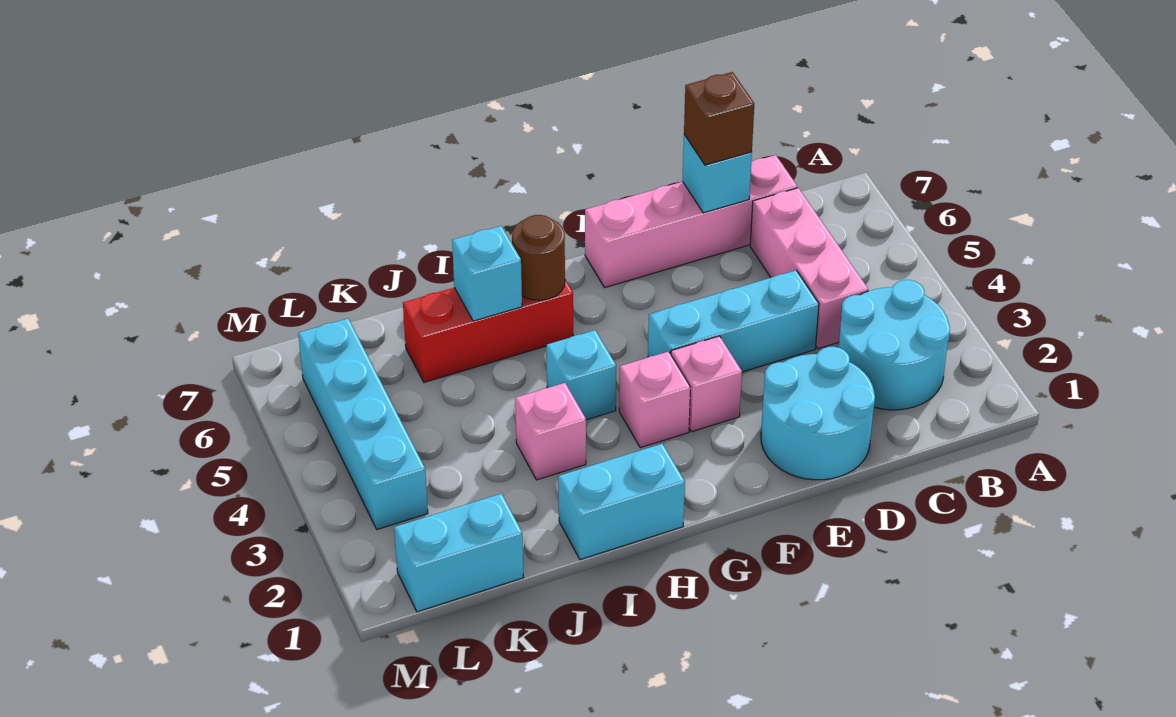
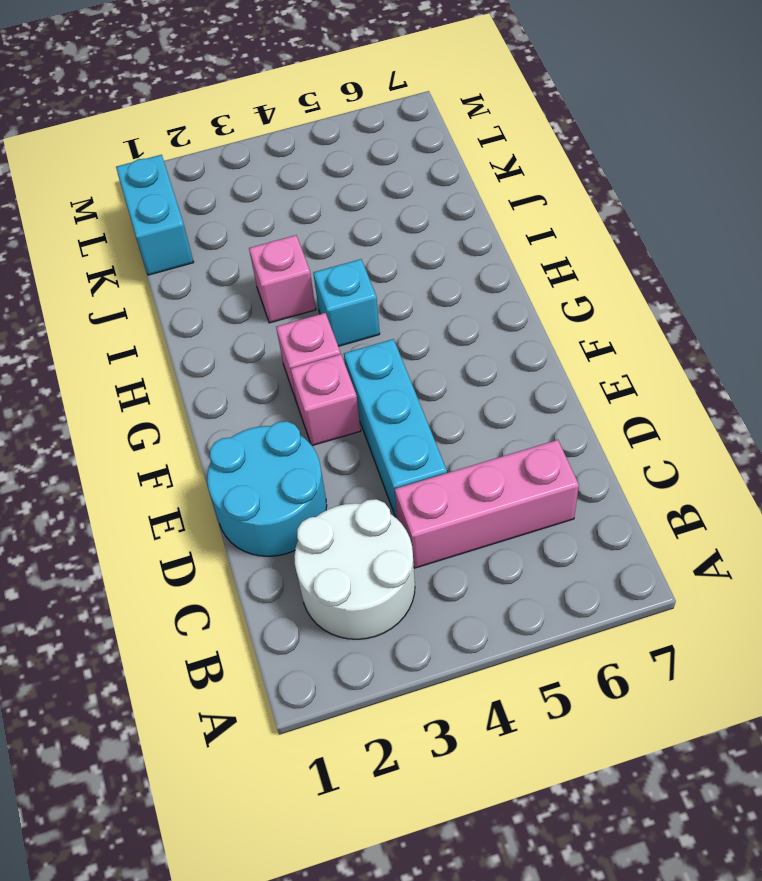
white 2x2 round brick [294,499,415,639] -> cyan 2x2 round brick [839,280,950,410]
none -> pink 1x4 brick [585,155,797,288]
none -> cyan 1x2 brick [558,444,685,560]
none -> red 1x3 brick [403,279,573,382]

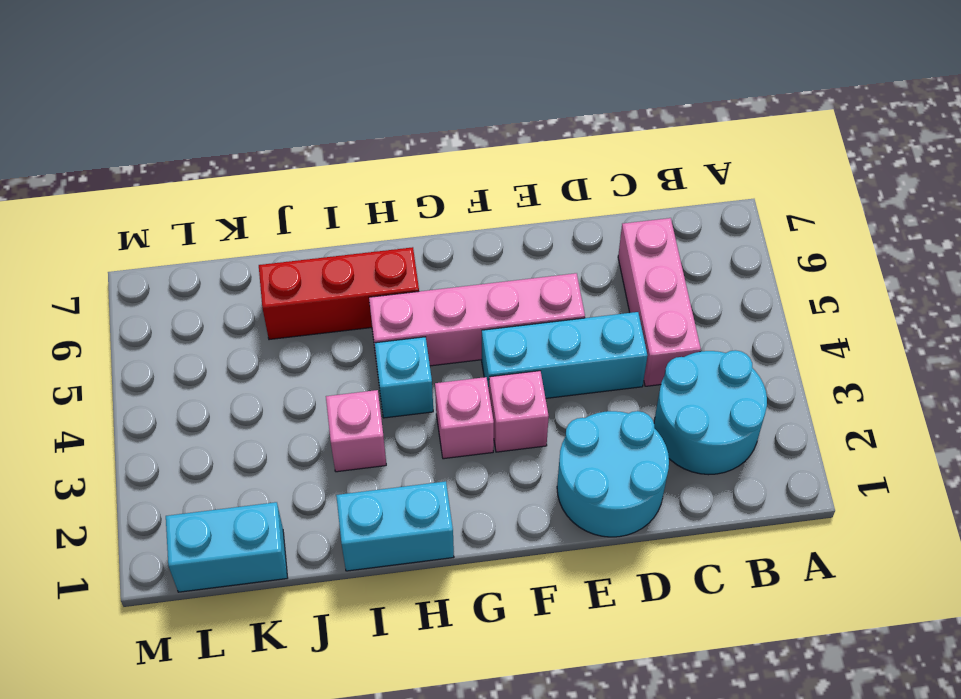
pink 1x4 brick [369,273,585,366] -> pink 1x4 brick moved to [585,155,797,288]
none -> cyan 1x4 brick [298,318,428,529]
none -> cyan 1x1 brick [682,135,752,213]
none -> brown 1x1 round brick [512,215,565,300]

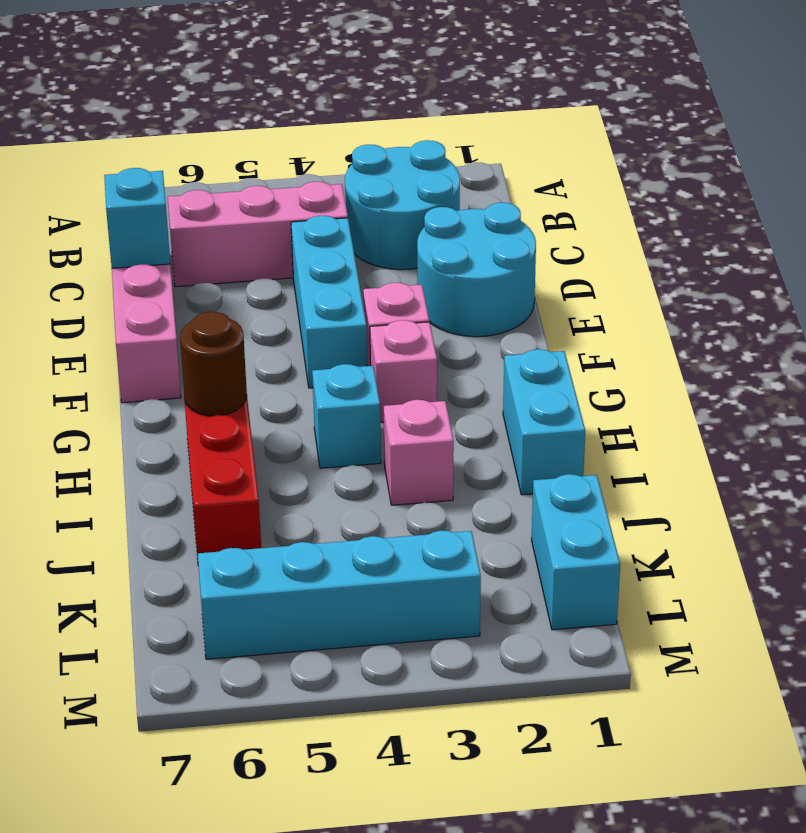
none -> cyan 1x1 brick [452,226,522,321]
none -> brown 1x1 brick [684,72,754,165]

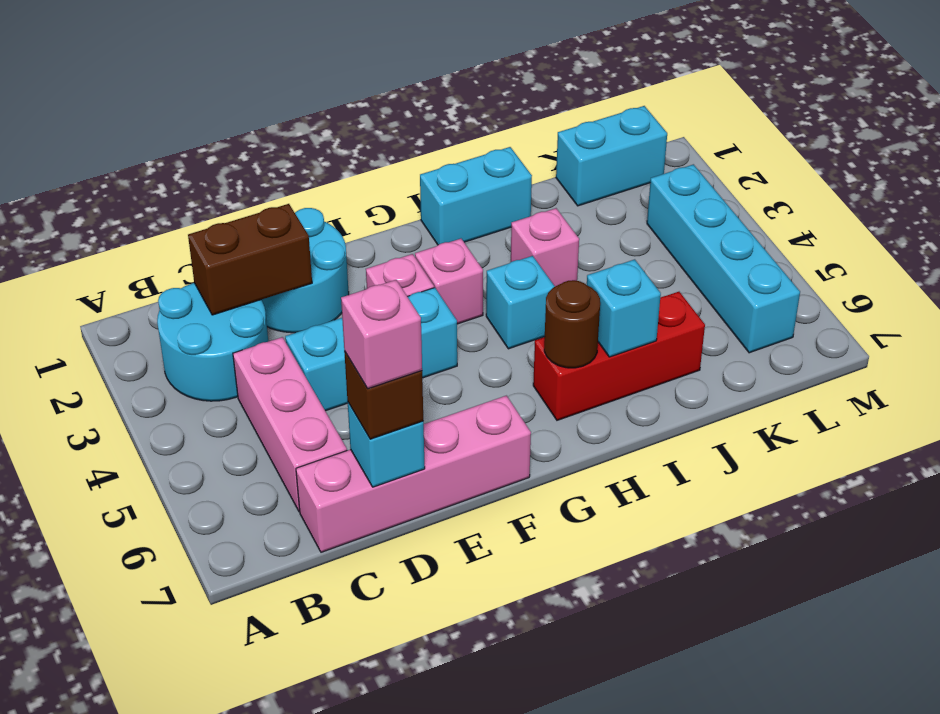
brown 1x2 brick [188,204,312,315] -> none
pink 1x1 brick [341,280,422,389] -> none

